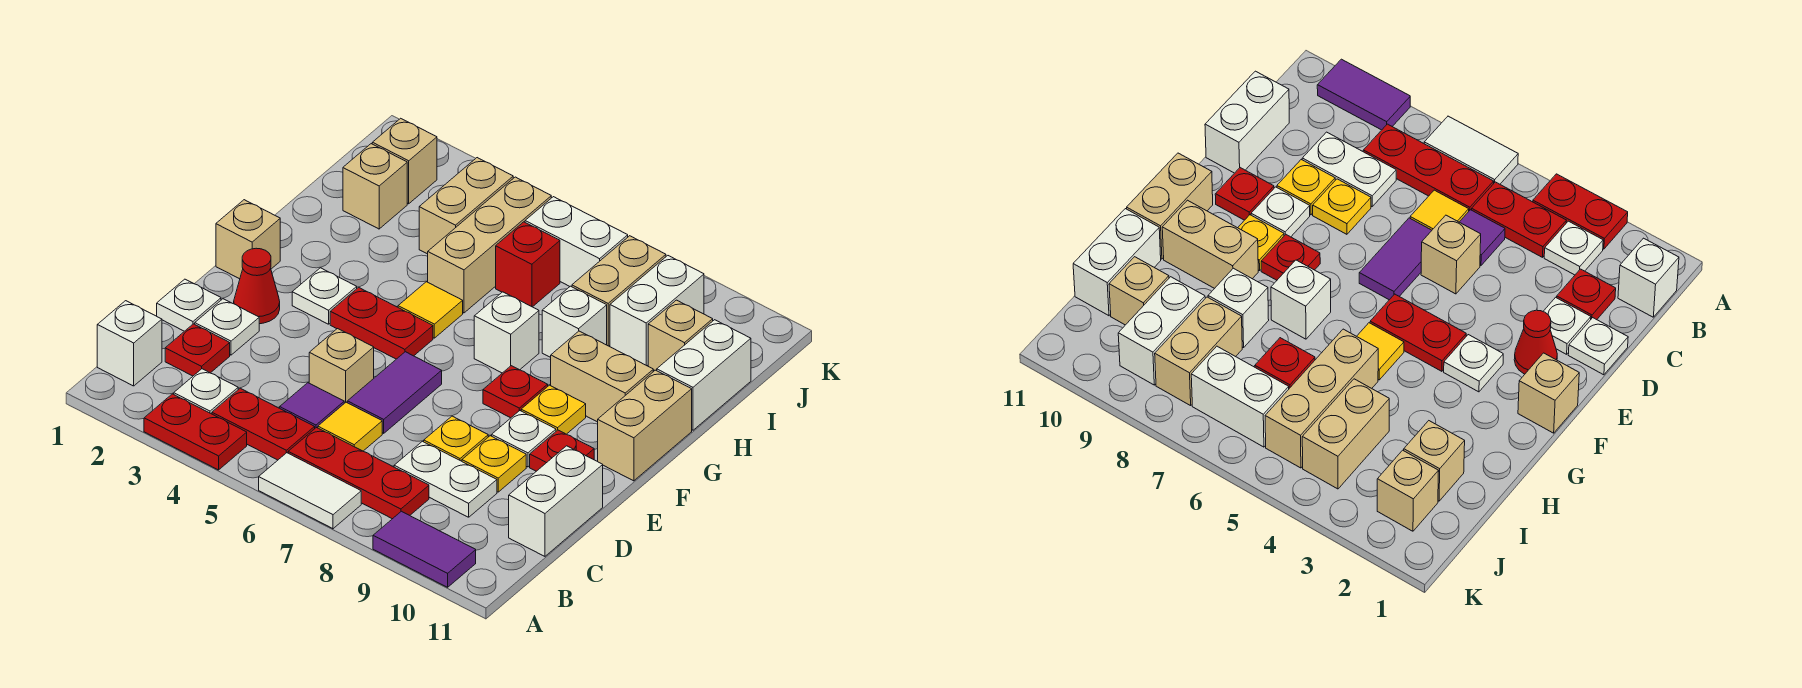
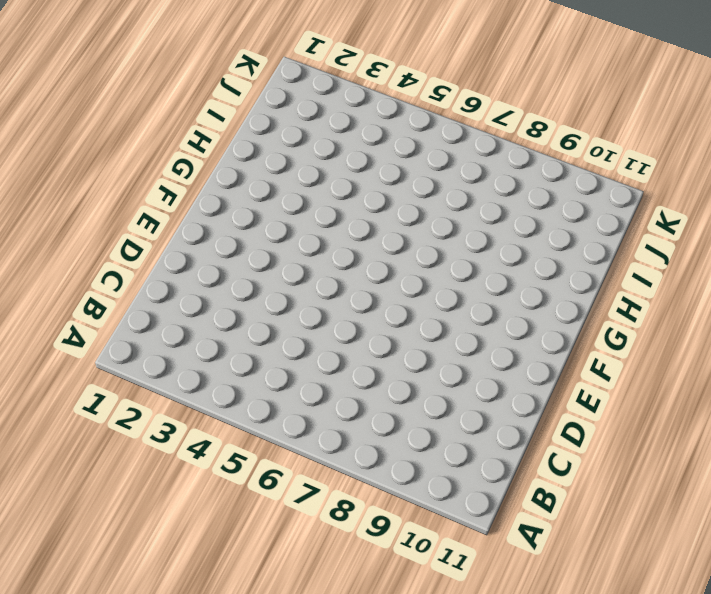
none -> red 1x2 plate [144,394,247,470]
none -> white 1x2 tile [259,453,361,529]
none -> purple 1x2 tile [373,511,476,587]
none -> white 1x1 brick [97,301,162,386]

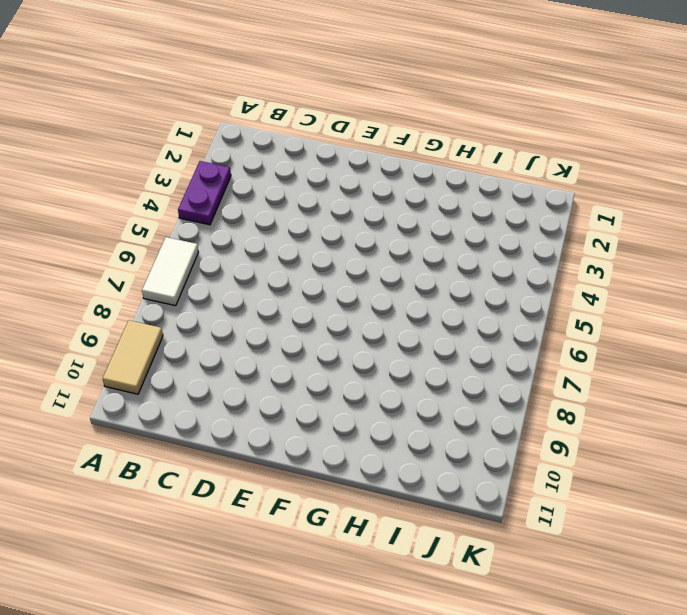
purple 1x2 plate [178,161,231,225] -> red 1x2 plate [144,394,247,470]
tan 1x2 tile [103,320,163,394] -> purple 1x2 tile [373,511,476,587]
none -> white 1x1 brick [97,301,162,386]
none -> white 1x1 plate [174,369,238,414]
none -> red 1x2 plate [212,388,315,460]
none -> red 1x3 plate [288,428,429,519]

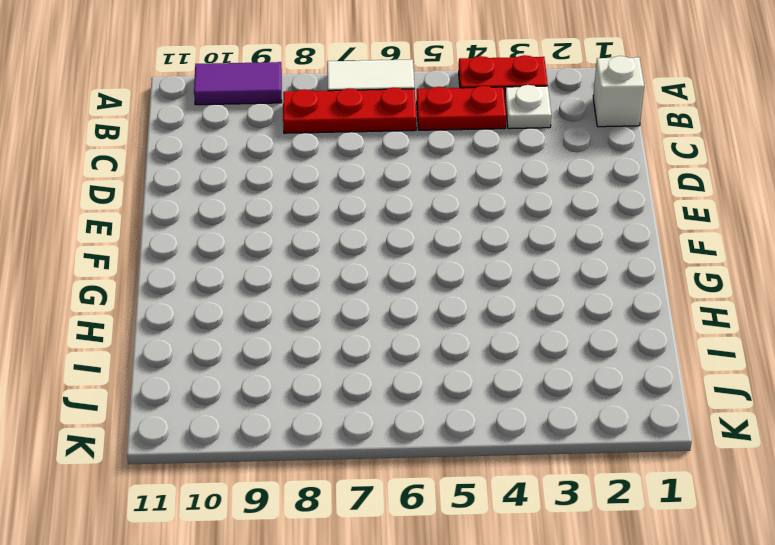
none -> red 1x1 plate [165,324,230,376]
none -> purple 1x1 tile [280,383,344,428]
none -> yellow 1x1 tile [318,402,382,451]
none -> white 1x2 plate [394,441,497,517]

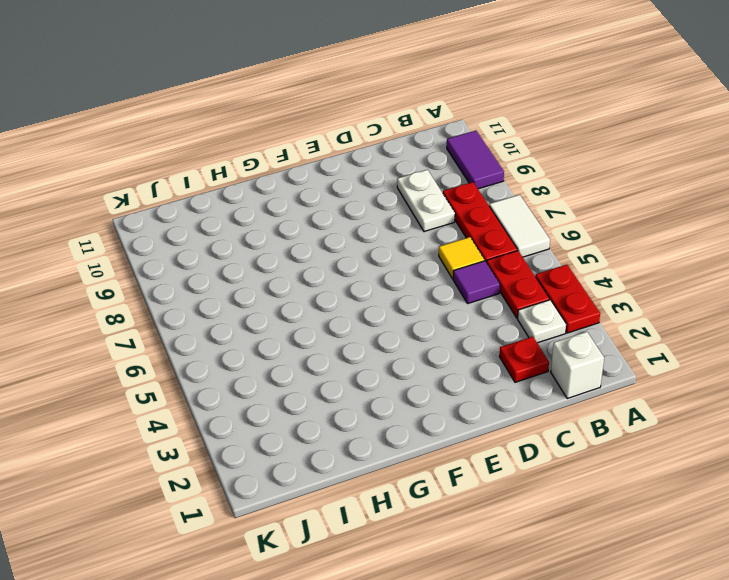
none -> white 1x2 brick [509,446,603,556]
none -> white 1x1 plate [157,279,221,331]
none -> white 1x1 plate [195,299,259,355]
none -> tan 1x1 brick [309,329,374,403]

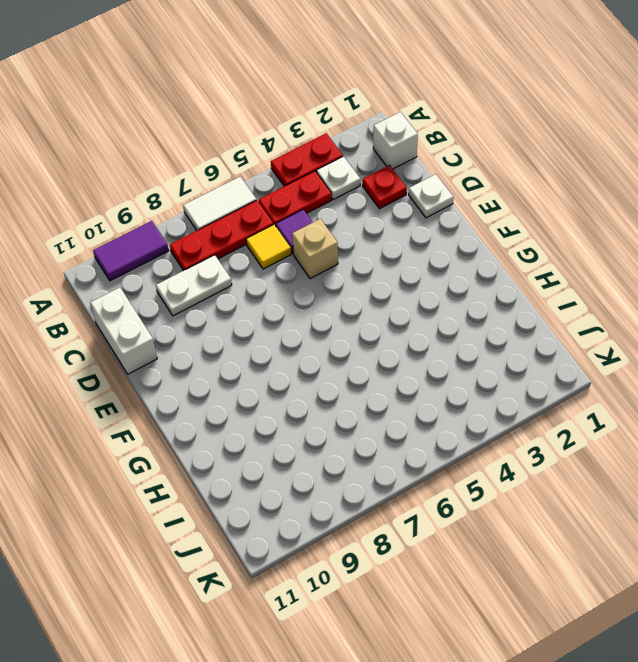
none -> white 1x1 plate [195,299,259,355]
none -> purple 1x2 tile [347,352,442,433]
none -> yellow 1x1 plate [424,416,488,461]
none -> yellow 1x1 plate [462,436,526,492]

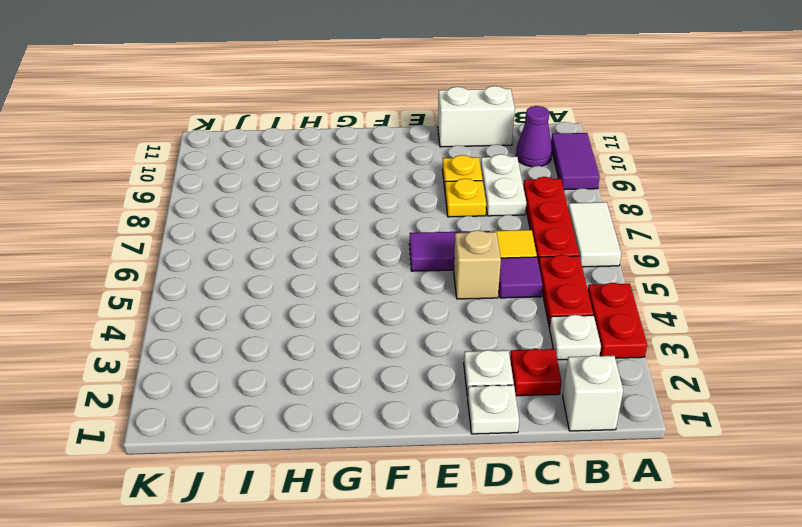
purple 1x1 cone [516,106,552,167] -> none
none -> red 1x1 cone [234,248,280,324]
none -> white 1x1 plate [492,411,556,467]
none -> red 1x1 plate [530,430,594,471]
none -> tan 1x1 brick [216,200,280,279]

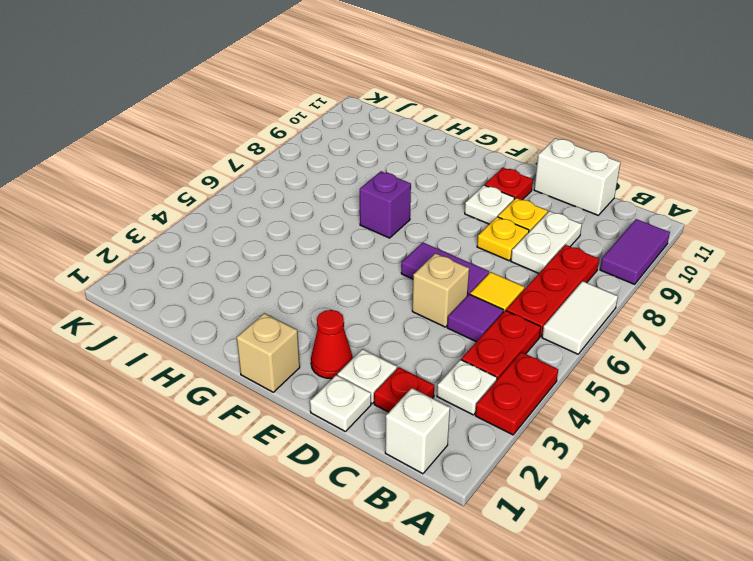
purple 1x1 brick [360,171,411,238] -> white 1x1 brick [474,292,539,373]
none -> white 1x1 plate [292,268,357,324]
none -> red 1x2 plate [330,287,433,359]
none -> red 1x1 plate [483,366,548,418]
none -> yellow 1x1 plate [521,385,586,434]

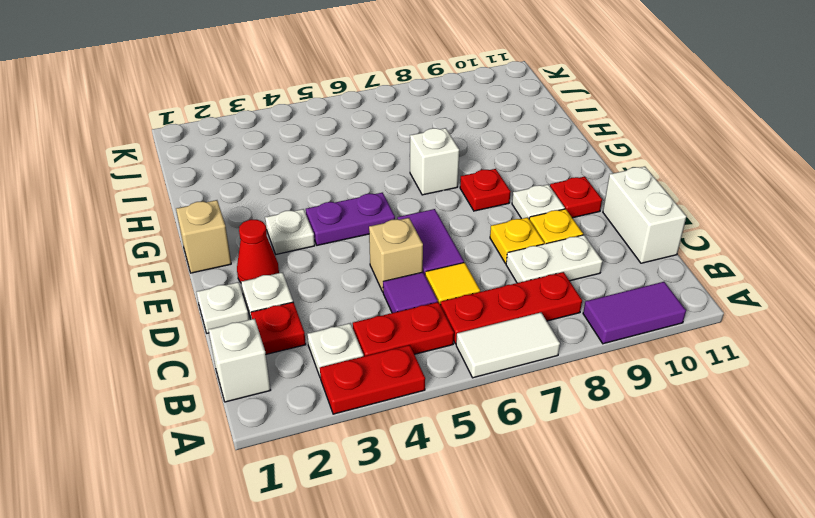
purple 1x2 plate [306,193,395,245] -> red 1x2 plate [330,287,433,359]
none -> yellow 1x1 plate [521,385,586,434]
none -> tan 1x2 brick [598,370,692,481]
none -> yellow 1x1 tile [398,282,463,338]
none -> tan 1x2 brick [551,331,653,422]

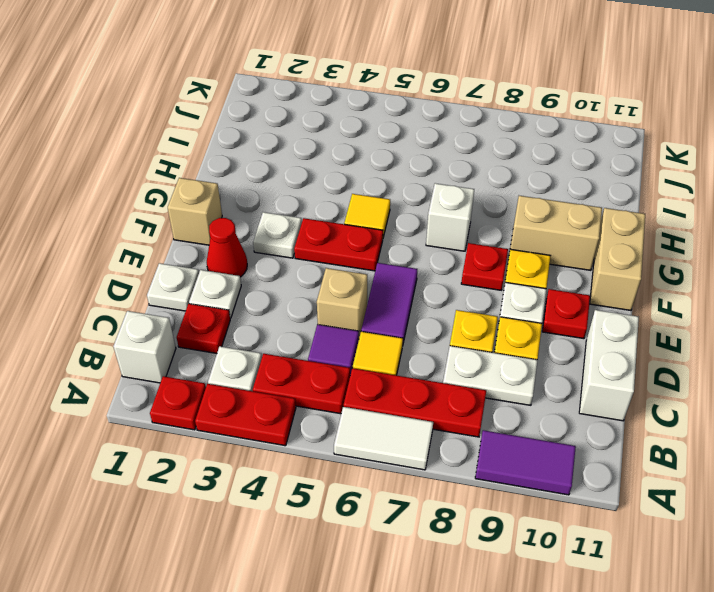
red 1x1 plate [150,376,206,430] -> none
none -> tan 1x3 brick [428,177,551,313]
none -> white 1x1 brick [542,286,607,357]
none -> white 1x2 brick [657,320,751,430]
none -> tan 1x1 brick [343,144,407,229]

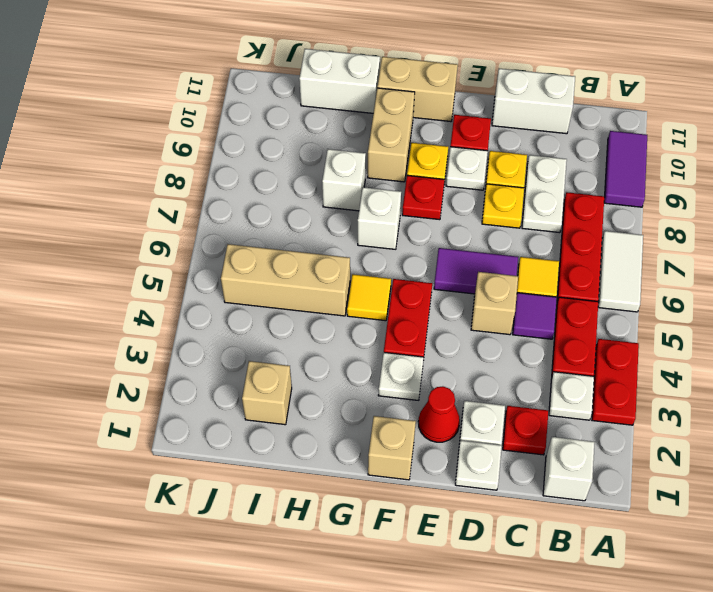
none -> tan 1x2 brick [419,158,513,254]
none -> red 1x1 brick [496,222,560,307]
none -> tan 1x2 brick [572,236,666,346]
none -> white 1x2 brick [610,256,704,366]

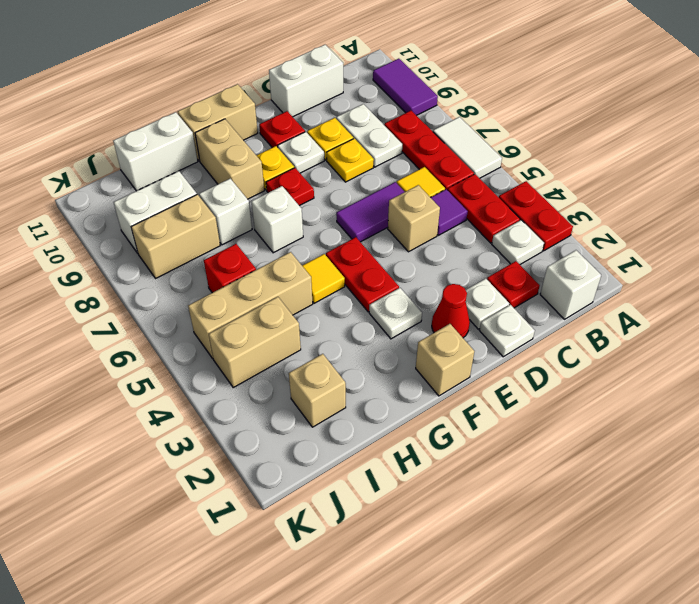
none -> tan 1x1 brick [648,300,713,371]
none -> tan 1x1 brick [372,118,437,204]
none -> white 1x2 brick [525,197,628,287]

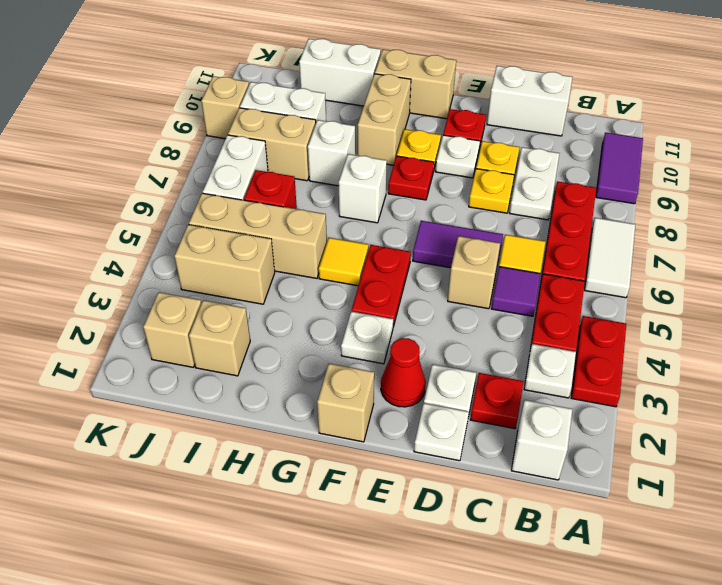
tan 1x1 brick [201,76,249,139] -> tan 1x1 brick moved to [648,300,713,371]

